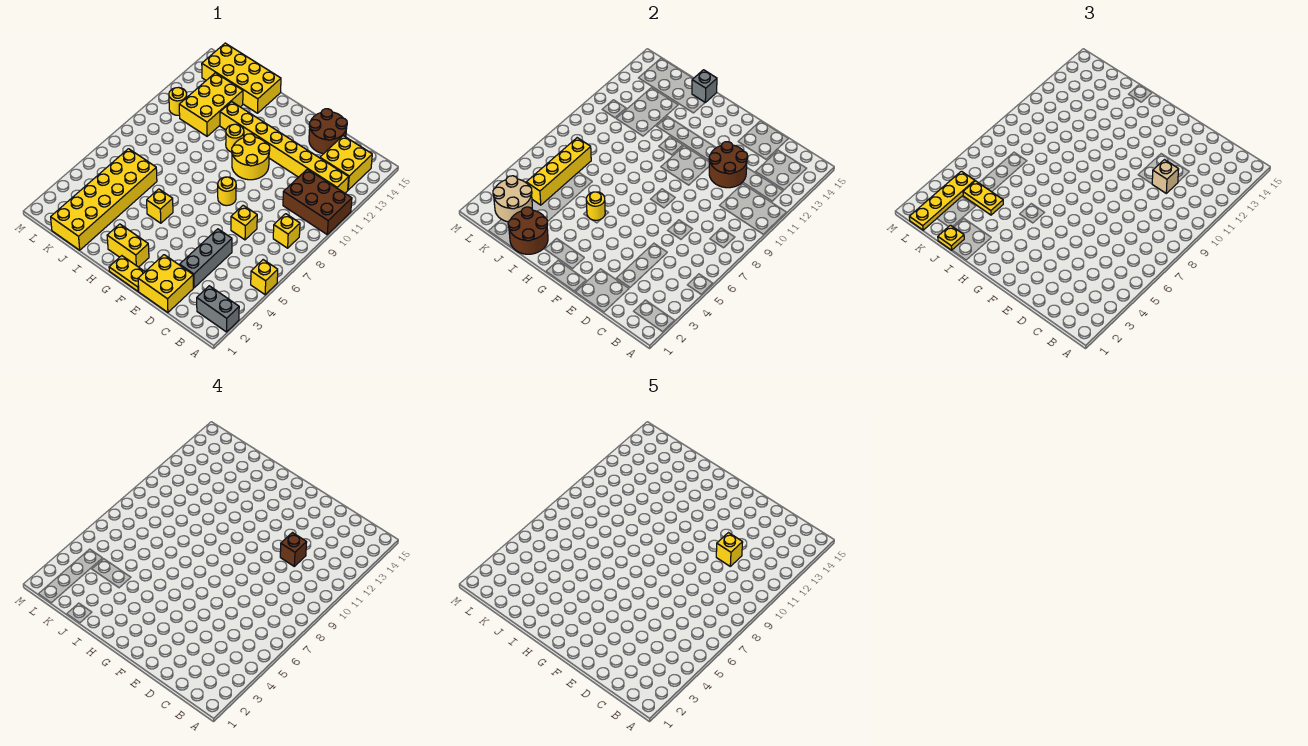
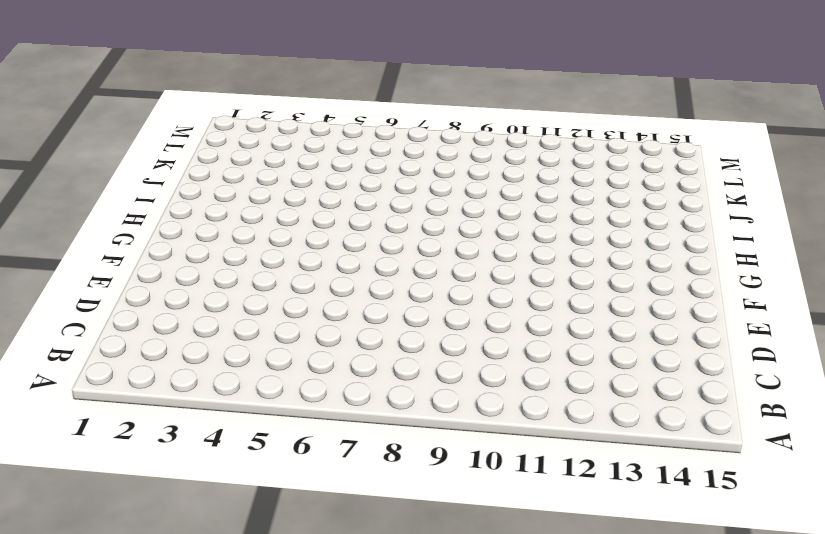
none -> grey 1x2 brick [197,286,239,332]
none -> yellow 1x1 brick [251,260,278,295]
none -> brown 2x3 brick [283,169,352,234]
none -> yellow 1x1 brick [273,214,300,248]

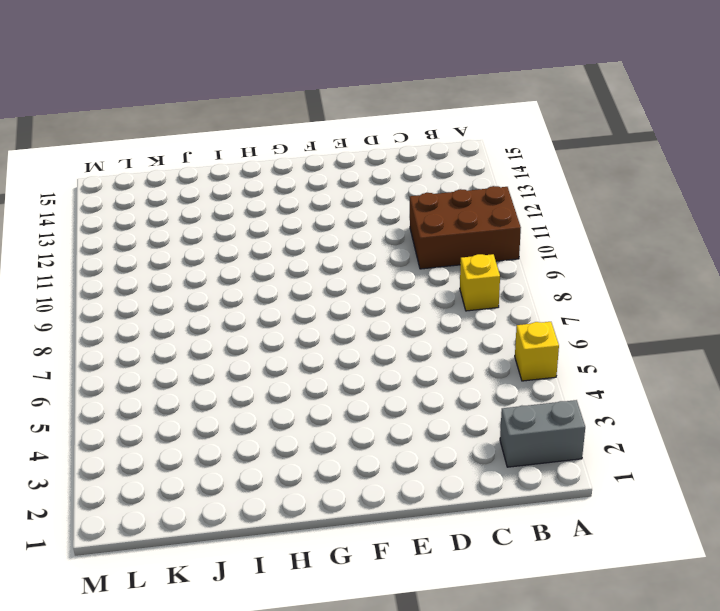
none -> yellow 1x8 brick [220,102,349,193]
none -> yellow 2x2 brick [320,136,372,190]
none -> yellow 2x2 brick [138,255,193,312]
none -> grey 1x3 brick [180,229,232,288]

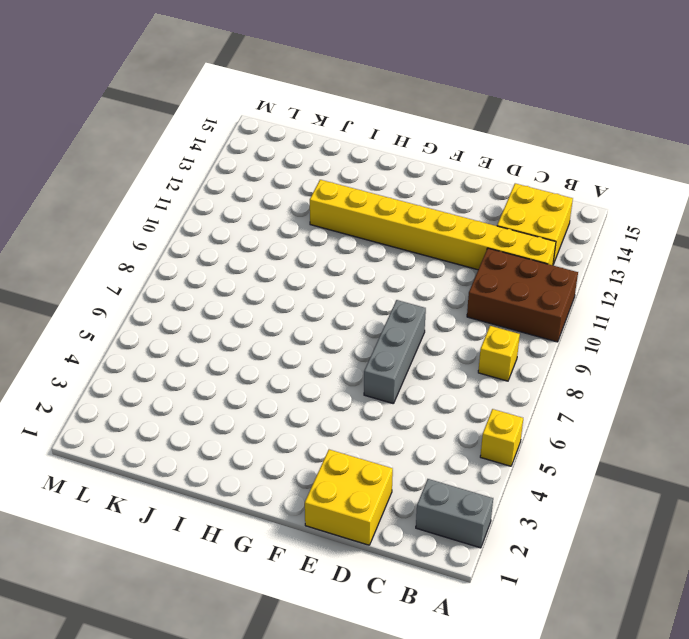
grey 1x3 brick [364,300,426,404] -> grey 1x3 brick moved to [180,229,232,288]
none -> yellow 1x1 brick [231,205,257,240]
none -> brown 2x2 round brick [309,109,347,154]
none -> yellow 1x2 plate [109,256,145,291]
none -> yellow 1x1 round brick [218,177,236,206]

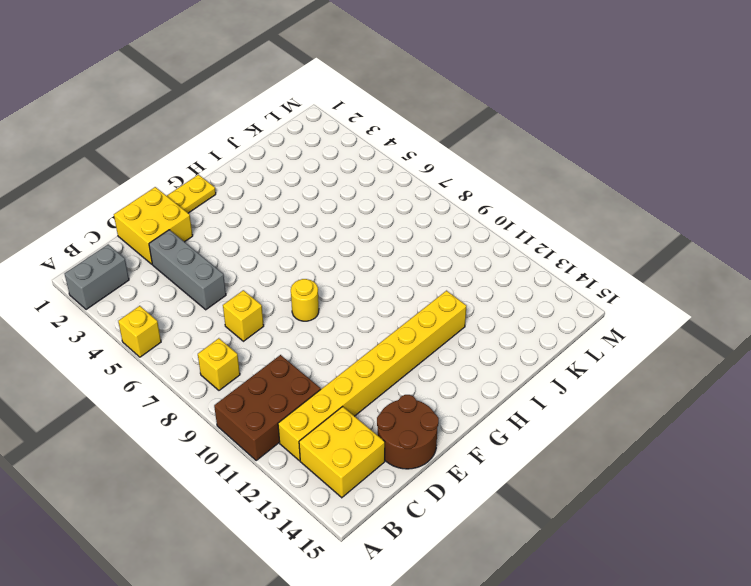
none -> yellow 2x2 round brick [232,134,270,180]
none -> yellow 1x2 brick [107,224,149,267]
none -> yellow 1x1 brick [147,189,173,223]
none -> yellow 1x1 round brick [226,124,244,152]

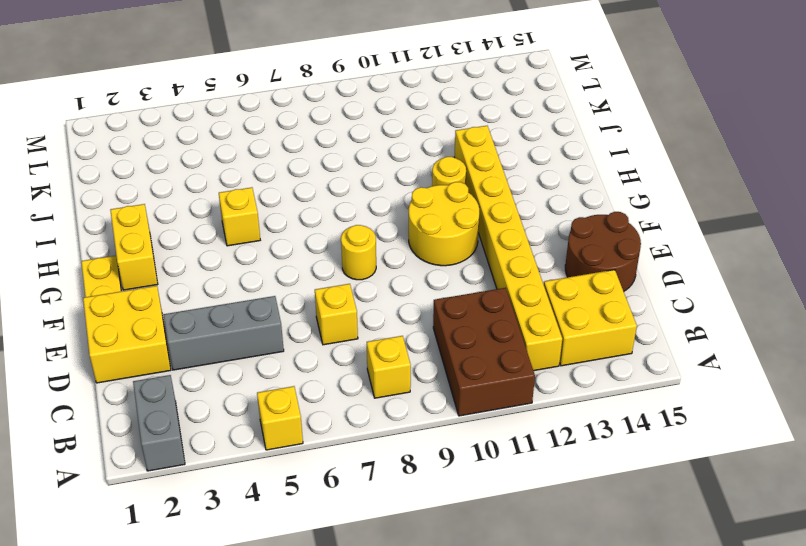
none -> yellow 2x4 brick [202,43,281,113]
none -> yellow 2x6 brick [51,149,157,250]
none -> yellow 2x3 brick [179,73,243,136]
none -> yellow 1x1 round brick [169,87,187,115]

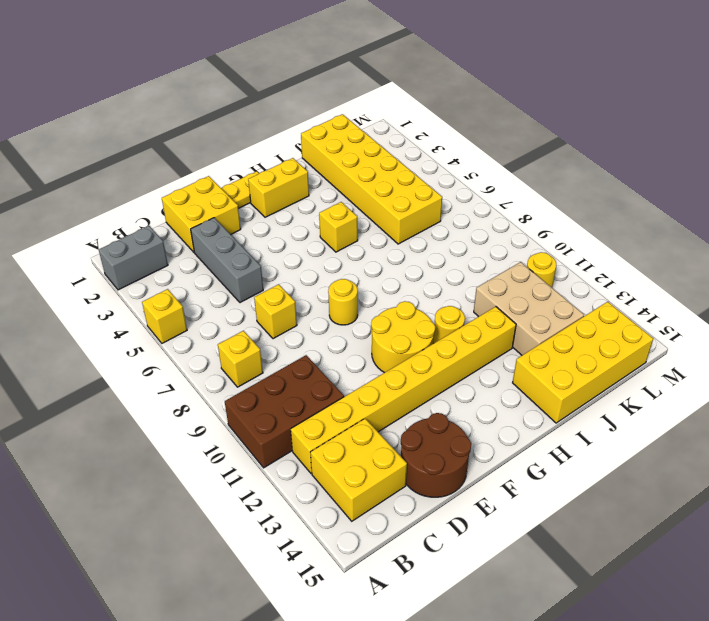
tan 2x3 brick [474,262,584,355] -> yellow 2x3 brick [179,73,243,136]
none -> brown 2x2 round brick [709,142,748,188]
none -> yellow 1x1 round brick [586,192,605,220]
none -> brown 2x2 round brick [508,207,548,254]
none -> grey 1x1 brick [692,70,717,102]

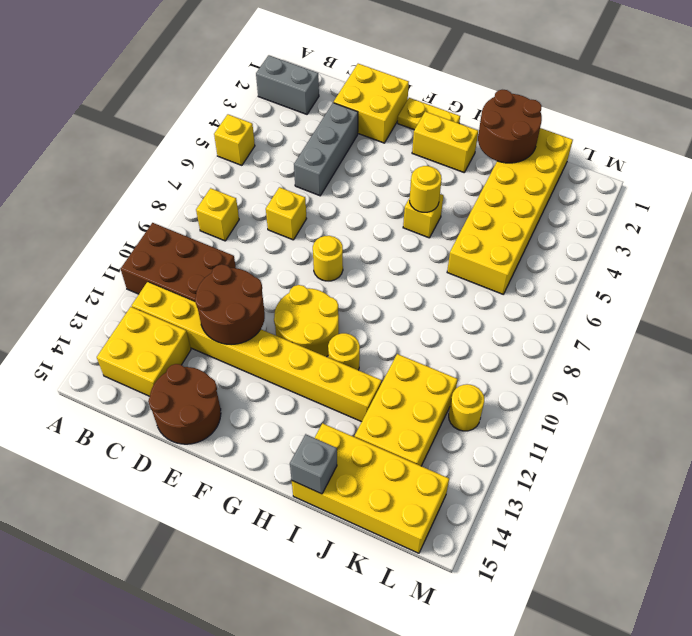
none -> tan 2x2 round brick [493,176,532,222]
none -> yellow 1x4 brick [526,138,591,205]
none -> tan 1x1 brick [1152,160,1179,193]
none -> yellow 1x1 plate [938,225,964,250]

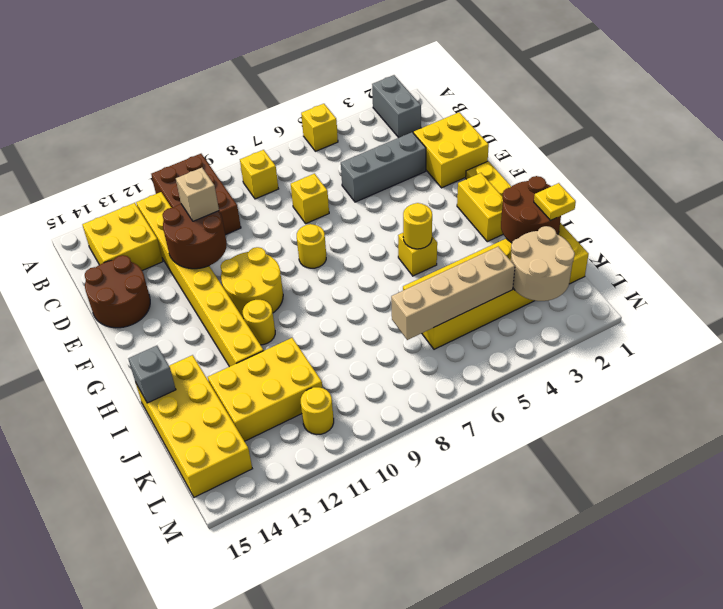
tan 1x4 brick [391,247,515,340] -> yellow 1x4 brick [526,138,591,205]
none -> yellow 1x2 plate [963,181,1003,215]
none -> yellow 1x4 plate [909,171,975,230]
none -> brown 1x1 brick [280,533,307,566]
none -> yellow 1x1 brick [716,533,743,566]

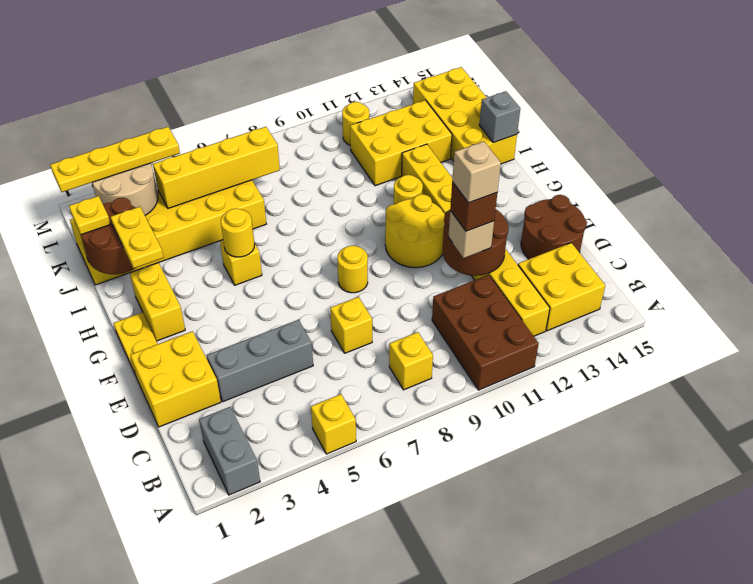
tan 1x1 brick [452,141,501,203] -> yellow 1x1 brick [716,533,743,566]
yellow 1x2 plate [111,207,164,268] -> yellow 1x2 plate moved to [963,181,1003,215]

